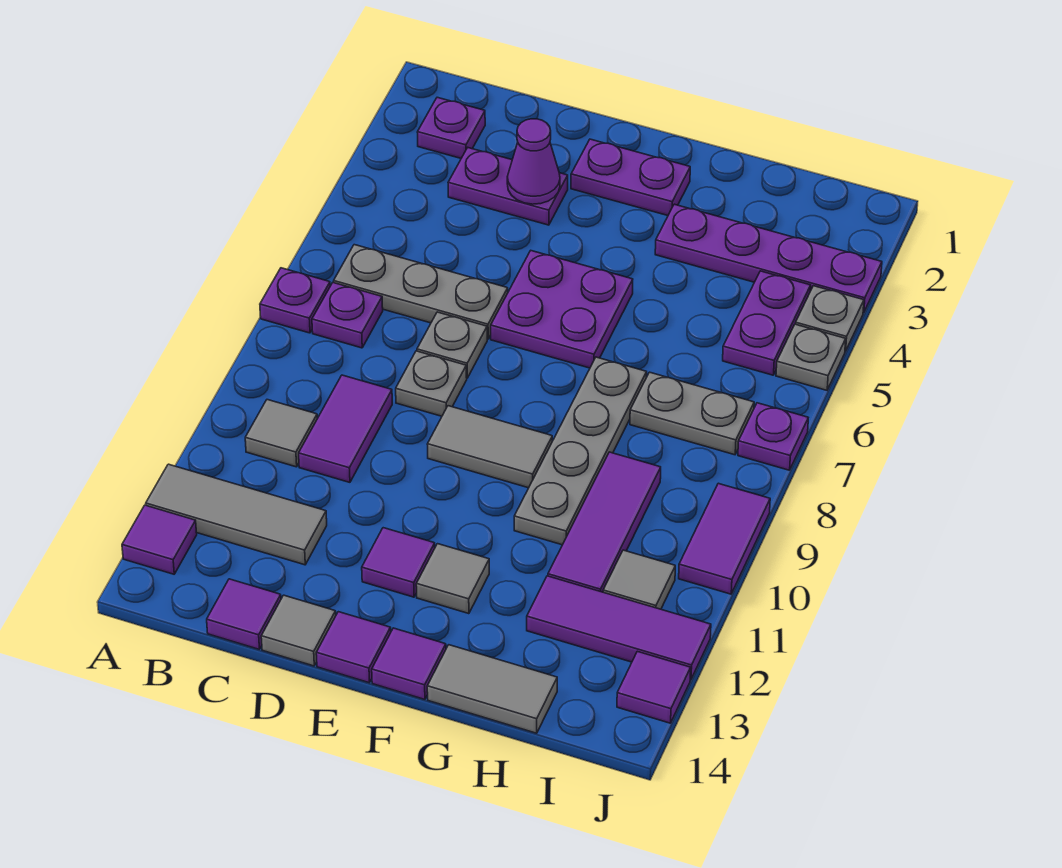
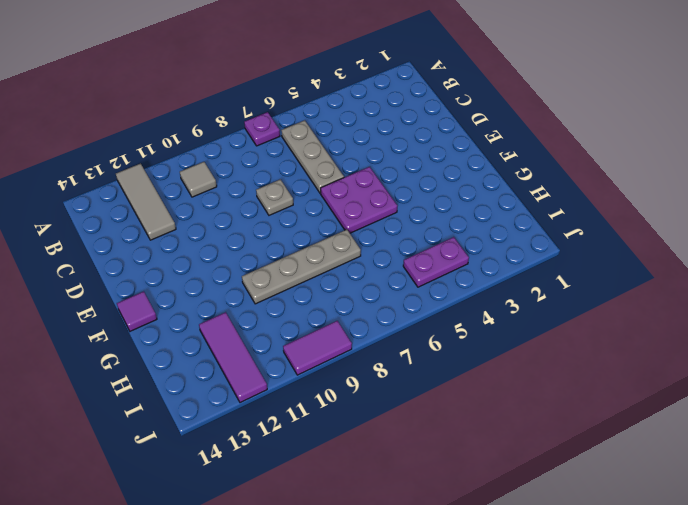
none -> purple 1x1 tile [122,505,197,574]
none -> purple 1x1 plate [417,97,485,158]
none -> purple 1x1 plate [312,283,383,348]
none -> purple 1x2 plate [448,148,568,225]

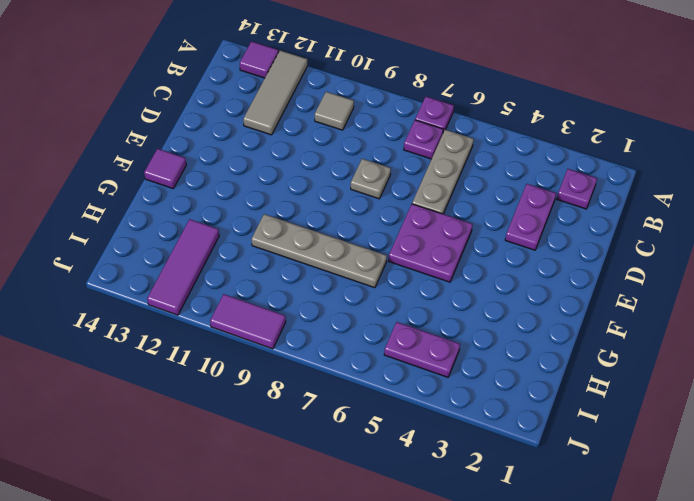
none -> purple 1x2 tile [299,375,392,482]
none -> purple 1x1 tile [207,579,281,649]
none -> grey 1x1 plate [417,312,487,378]
none -> grey 1x1 tile [261,595,336,666]

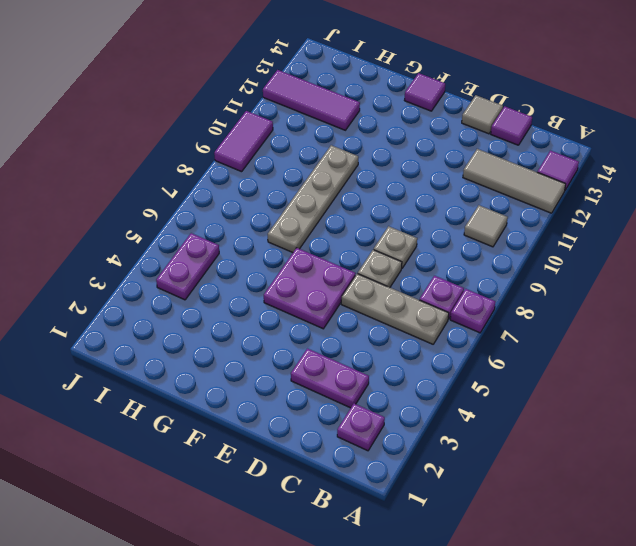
none -> purple 1x2 tile [299,375,392,482]
none -> purple 1x2 plate [571,139,690,216]
none -> grey 1x2 tile [427,406,552,488]
none -> purple 1x1 tile [362,528,435,597]

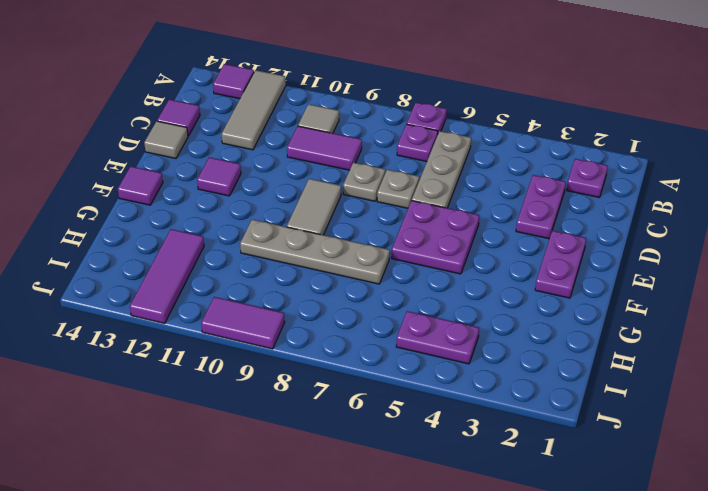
none -> purple 1x1 tile [316,612,391,683]
none -> grey 1x1 tile [416,544,489,614]
none -> purple 1x4 plate [655,204,882,313]
none -> grey 1x2 tile [427,645,557,733]

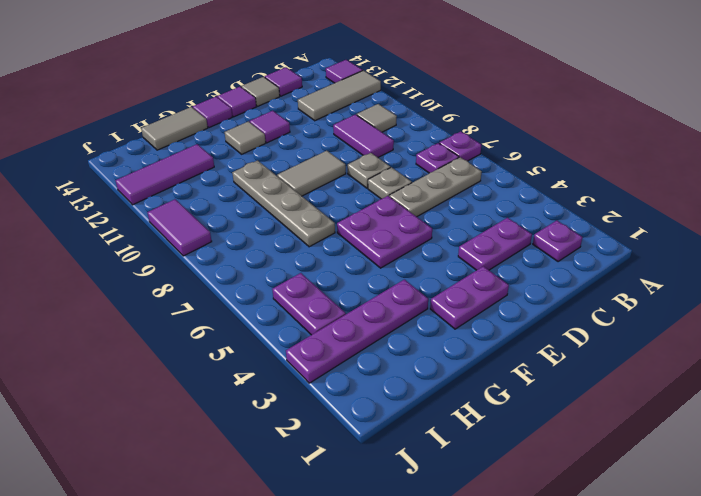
none -> grey 1x2 plate [630,372,754,455]
none -> purple 1x3 tile [548,452,661,592]
none -> grey 1x1 tile [603,550,675,609]
none -> grey 1x1 plate [796,286,864,351]

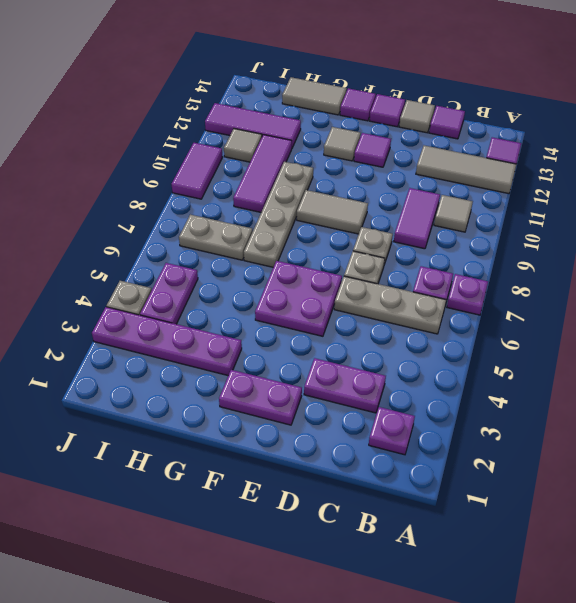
none -> grey 1x1 plate [776,324,846,390]
none -> purple 1x1 plate [738,403,808,470]
none -> purple 1x1 tile [617,651,691,723]
none -> purple 1x1 cone [507,119,560,204]

